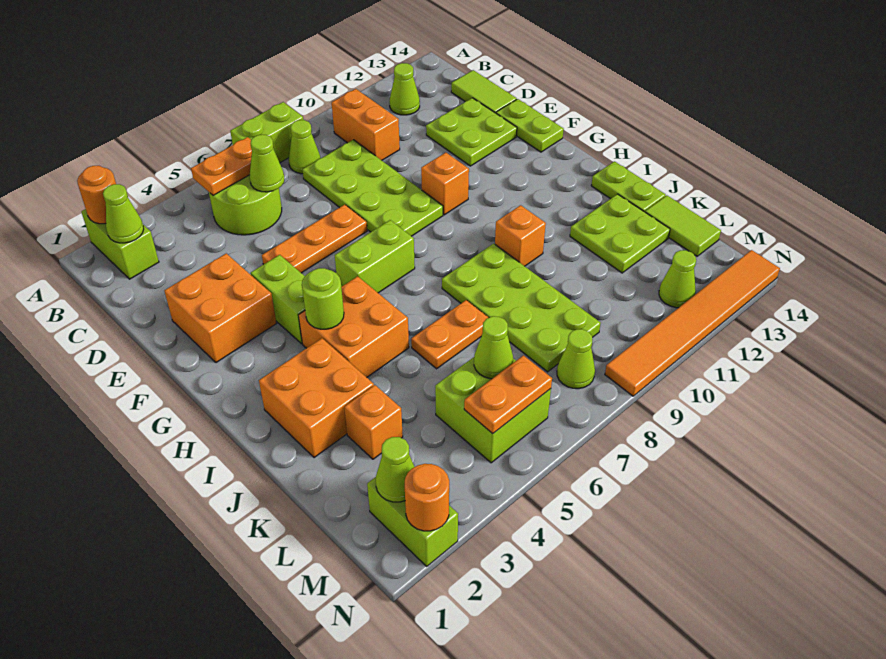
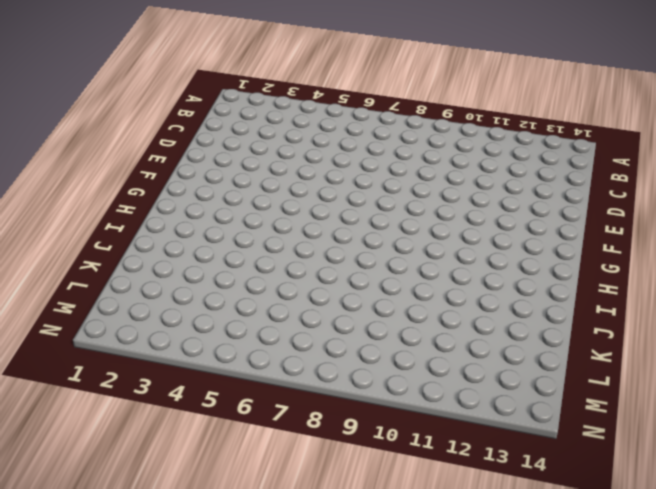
none -> lime 1x2 brick [81,209,159,279]
none -> lime 1x2 brick [230,102,303,163]
none -> lime 2x2 round brick [209,175,282,235]
none -> lime 1x1 cone [288,120,320,174]

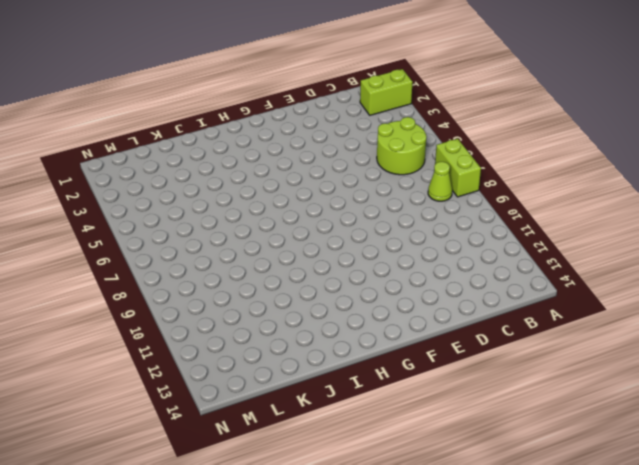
none -> orange 1x2 brick [332,89,400,160]
none -> lime 1x1 cone [389,63,420,115]
none -> lime 2x4 plate [302,140,443,236]
none -> lime 1x2 tile [451,70,517,113]

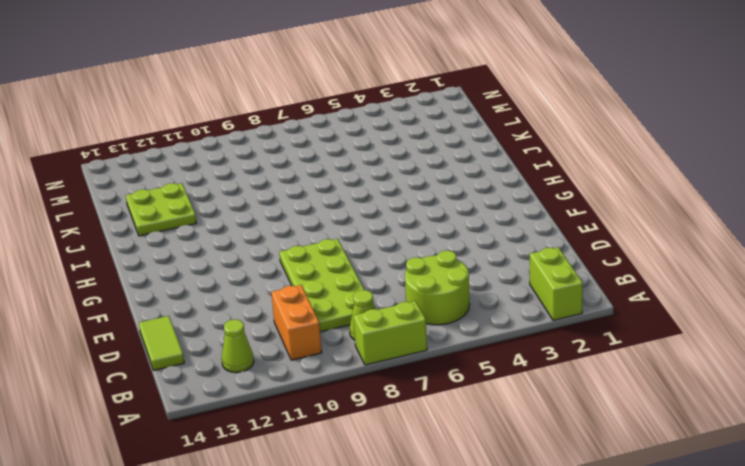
none -> lime 2x2 plate [426,98,517,166]
none -> orange 2x2 brick [164,253,276,363]
none -> orange 1x3 plate [262,205,367,273]
none -> lime 1x2 plate [496,99,564,152]

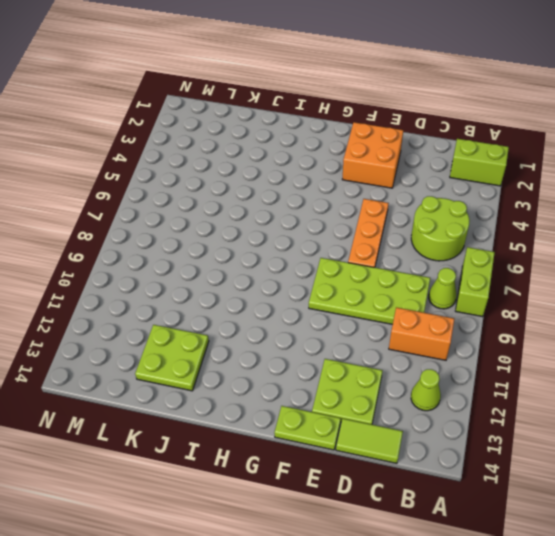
none -> lime 1x2 brick [251,255,305,344]
none -> orange 1x1 brick [421,153,469,215]
none -> lime 1x2 brick [335,220,415,293]
none -> orange 2x2 brick [299,276,409,377]

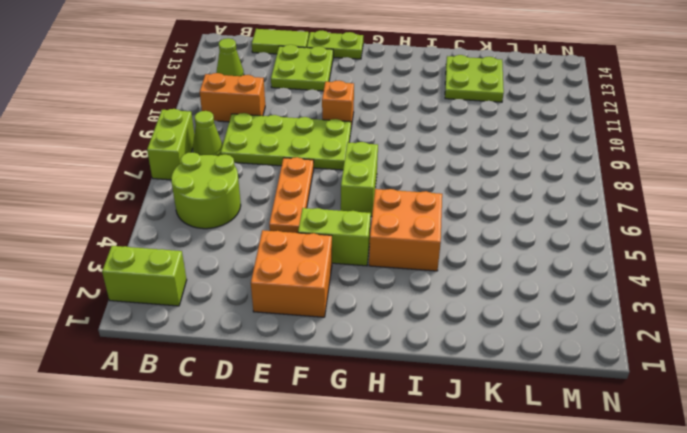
none -> orange 2x2 brick [259,338,374,458]
none -> lime 2x4 plate [442,244,601,372]
none -> orange 1x1 brick [495,205,546,266]
none -> lime 1x2 plate [591,161,665,212]

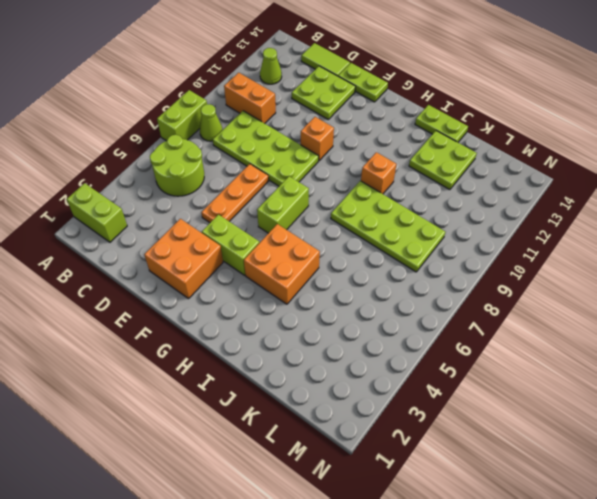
none -> orange 2x2 brick [259,338,374,458]
none -> orange 1x2 plate [411,300,489,369]
none -> orange 1x1 brick [344,385,403,459]
none -> lime 1x2 tile [645,195,721,256]

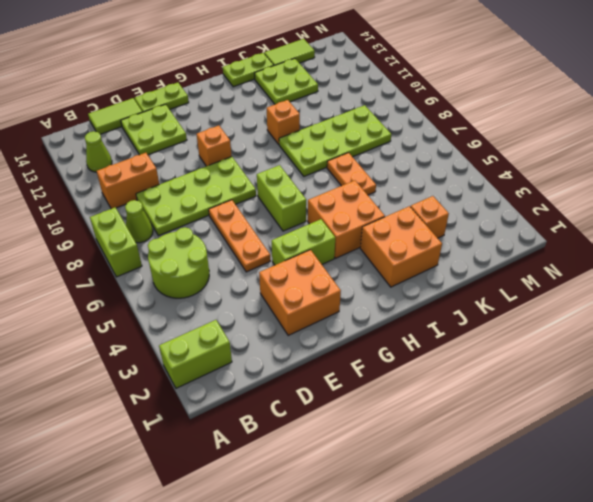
none -> lime 2x2 brick [435,357,551,463]
none -> lime 1x2 brick [367,477,458,566]
none -> lime 1x1 cone [557,329,595,389]
none -> lime 1x1 cone [659,250,696,308]

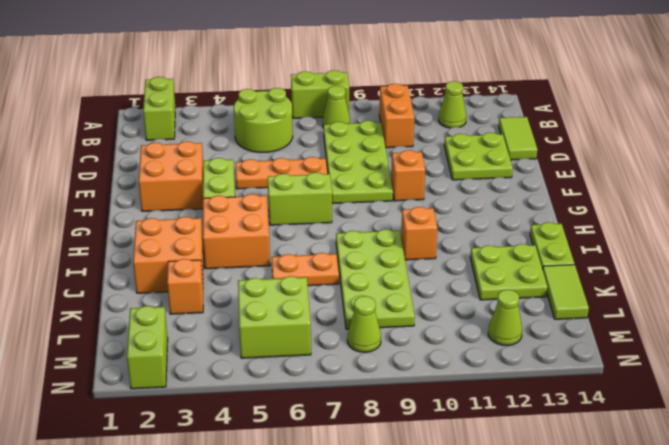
none -> lime 1x2 plate [496,99,564,152]
none -> orange 1x6 tile [605,250,780,396]
none -> orange 1x1 round brick [77,166,116,224]
none -> lime 1x1 cone [103,184,144,243]

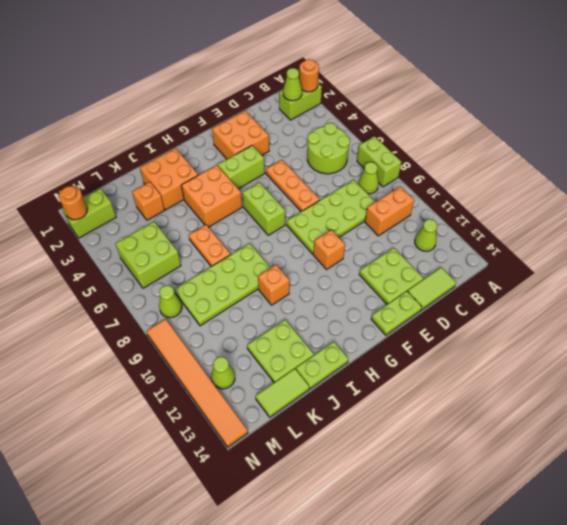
none -> orange 1x2 plate [191,137,252,195]
none -> lime 1x1 cone [249,135,284,192]
none -> lime 1x1 round brick [302,268,344,329]
none -> lime 1x1 cone [474,316,513,379]

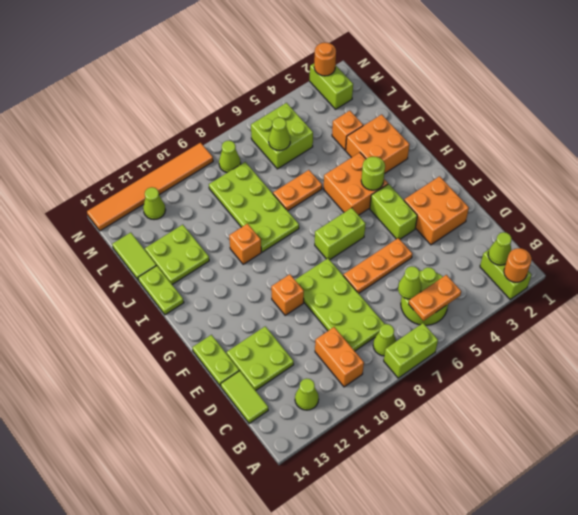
none -> lime 1x1 cone [376,437,414,502]
none -> orange 1x2 plate [464,355,552,434]

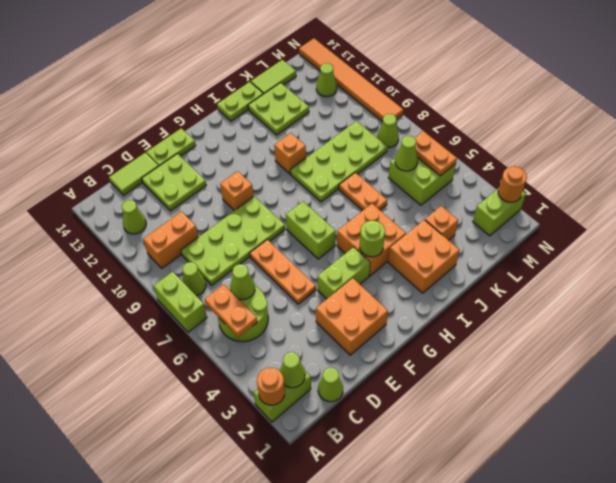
lime 1x1 cone [318,368,343,402] -> lime 1x1 cone moved to [376,437,414,502]

